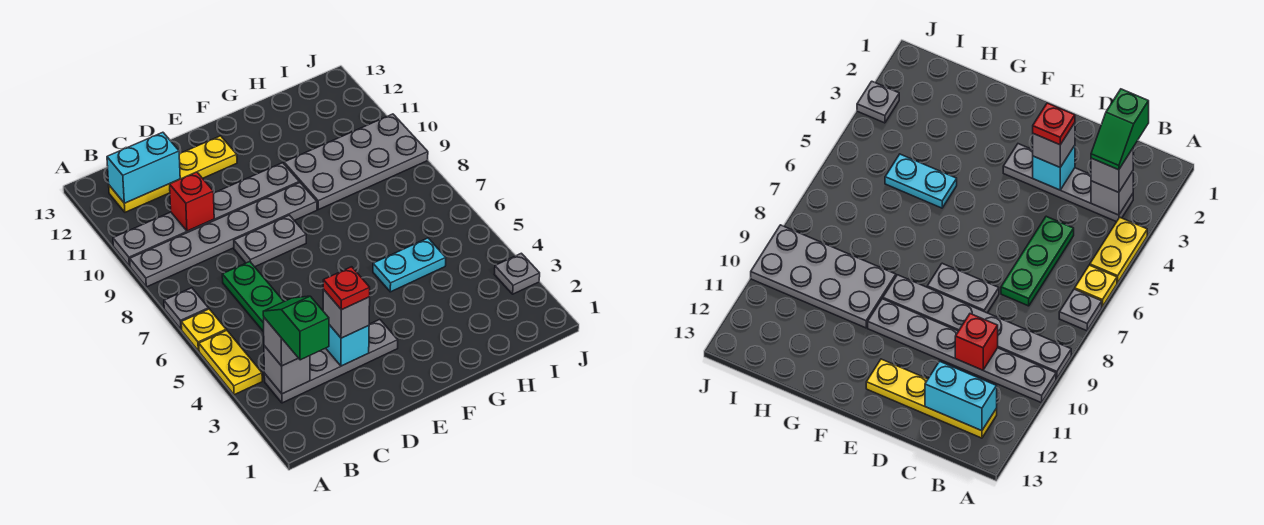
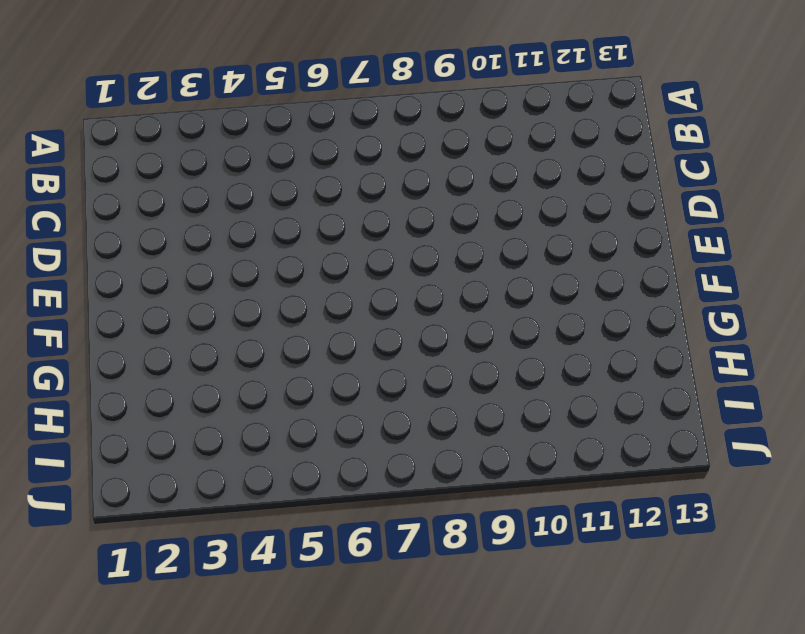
none -> yellow 1x2 plate [199,330,262,395]
none -> yellow 1x1 plate [181,309,226,351]
none -> grey 1x1 plate [164,288,209,329]

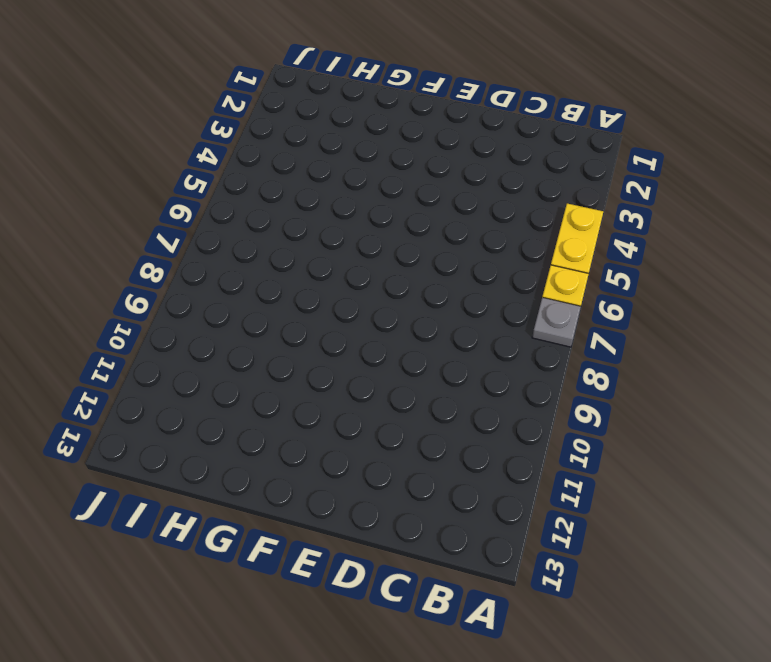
none -> grey 1x6 plate [130,183,317,287]
none -> grey 1x6 plate [113,163,299,266]
none -> grey 1x4 plate [264,319,398,403]

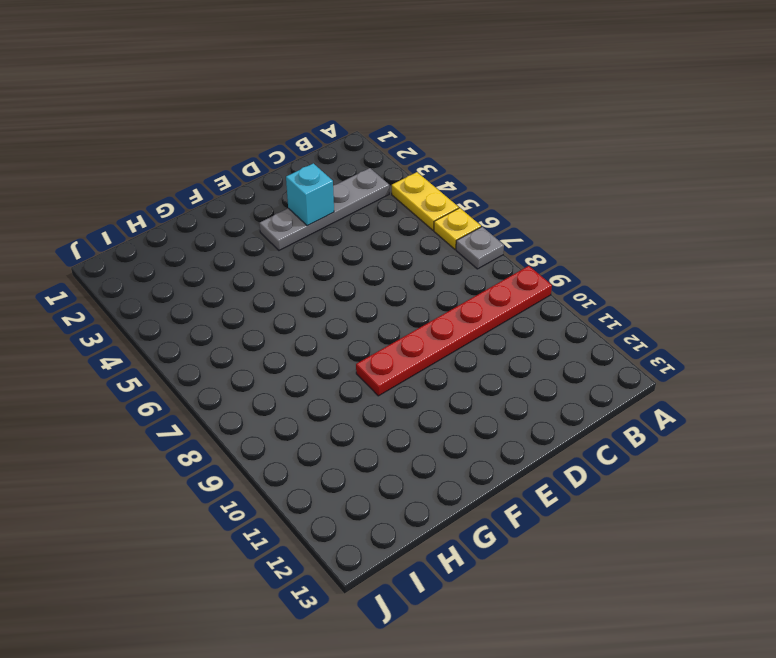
red 1x6 plate [356,266,552,396] -> grey 1x6 plate [130,183,317,287]
none -> grey 1x6 plate [113,163,299,266]
none -> yellow 1x4 plate [109,136,237,212]
none -> green 1x3 plate [222,262,284,332]

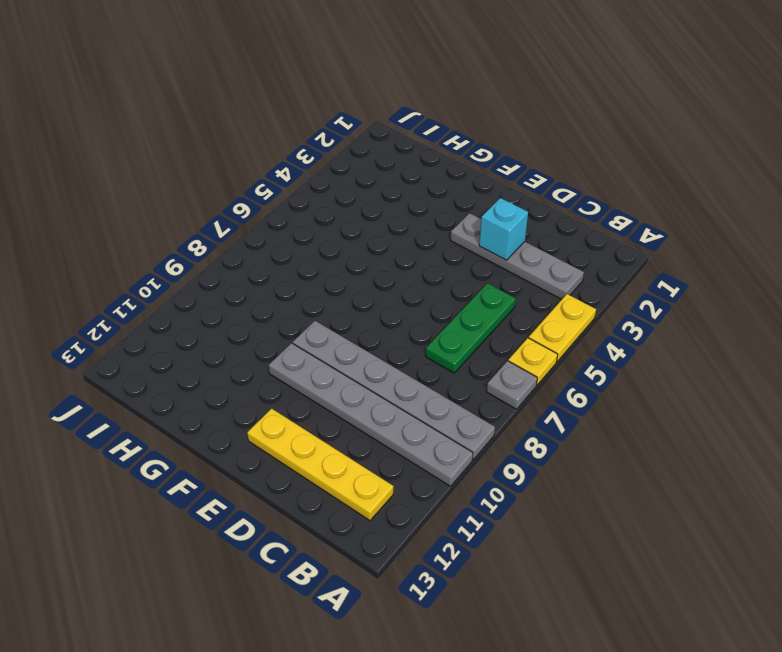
none -> grey 1x2 plate [234,215,306,267]
none -> cyan 1x2 plate [373,238,446,292]
none -> grey 2x4 plate [284,114,428,210]

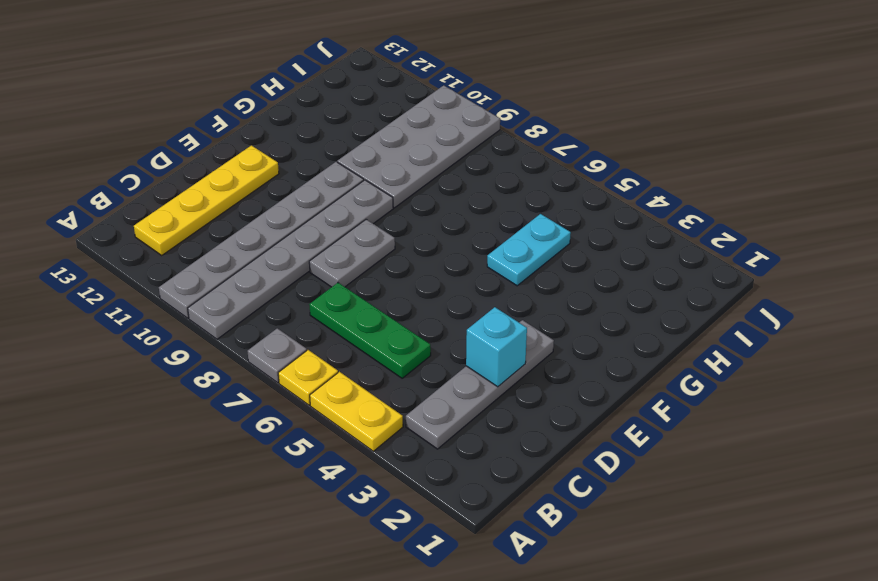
none -> grey 1x1 plate [494,253,540,294]
none -> grey 1x1 brick [264,346,310,394]
none -> cyan 1x2 brick [107,132,180,203]

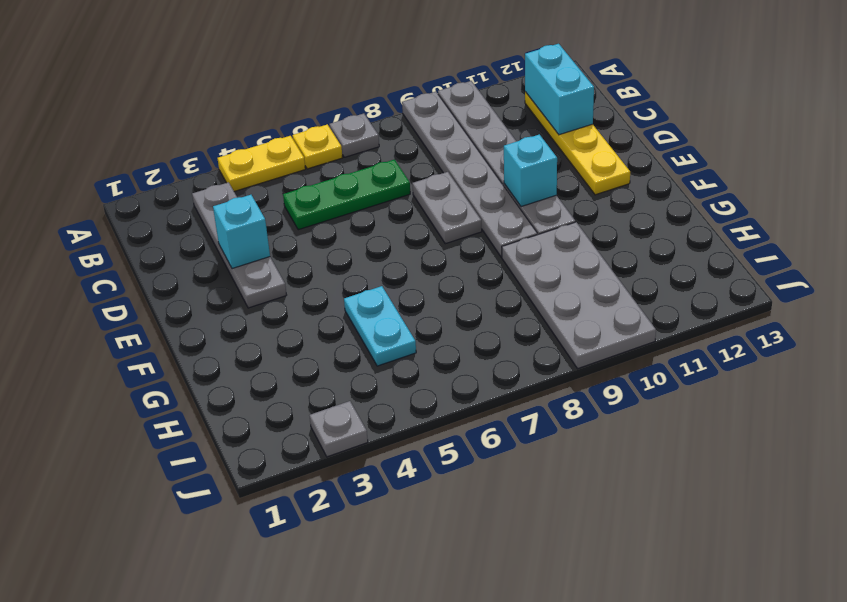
cyan 1x1 brick [504,134,557,207] -> none
none -> grey 1x1 brick [264,346,310,394]
none -> red 1x1 brick [170,172,214,231]
none -> grey 1x1 brick [264,318,298,366]

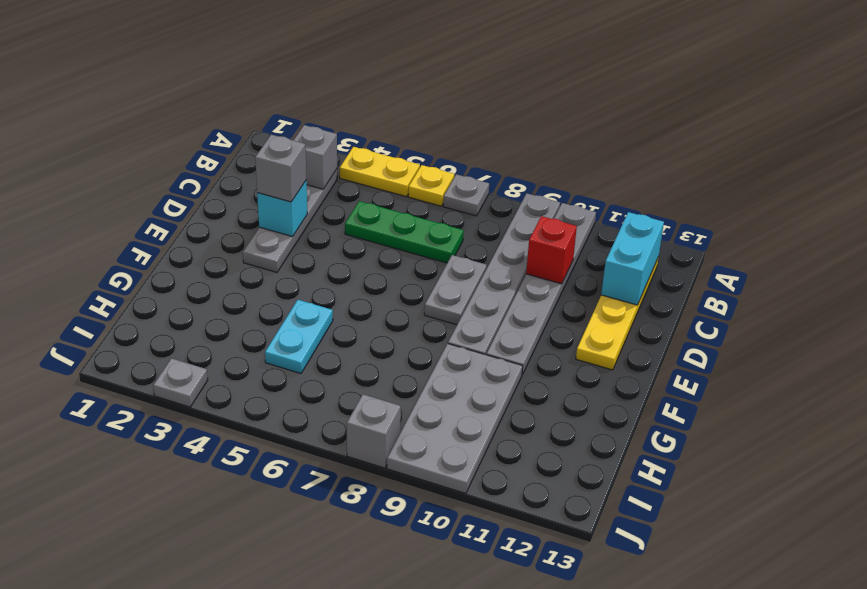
grey 1x1 brick [347,394,401,468] -> grey 1x1 brick moved to [264,318,298,366]
none -> green 1x2 slope [263,296,329,360]
none -> red 1x1 plate [323,267,370,310]

